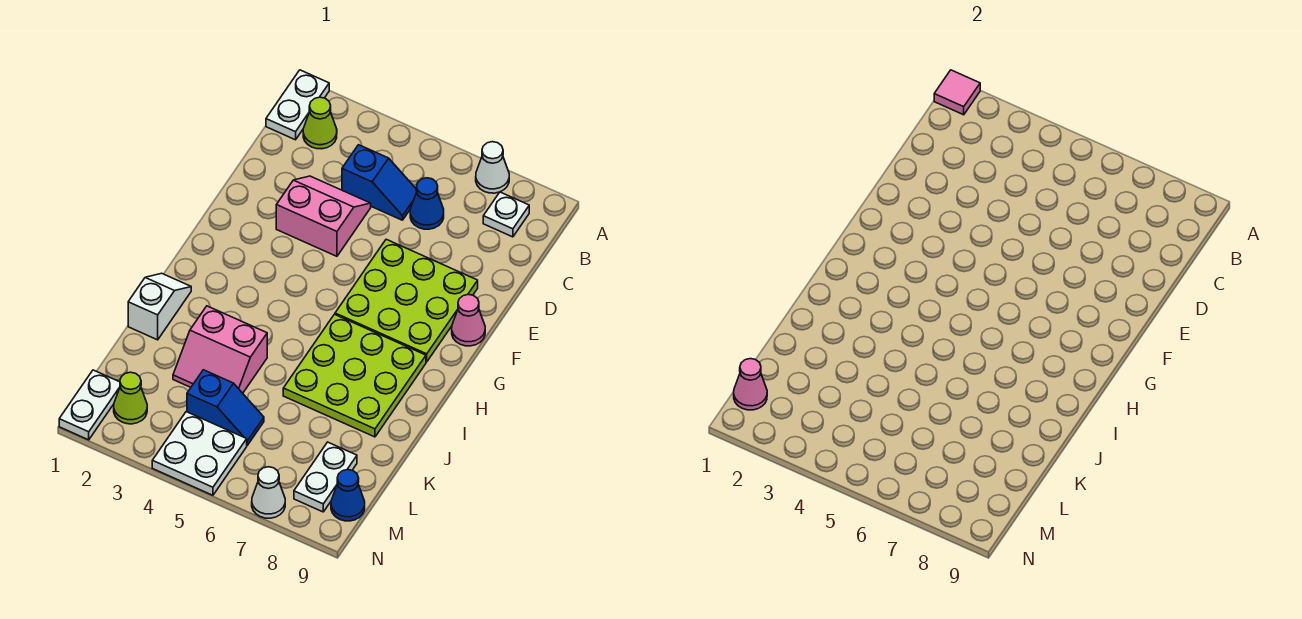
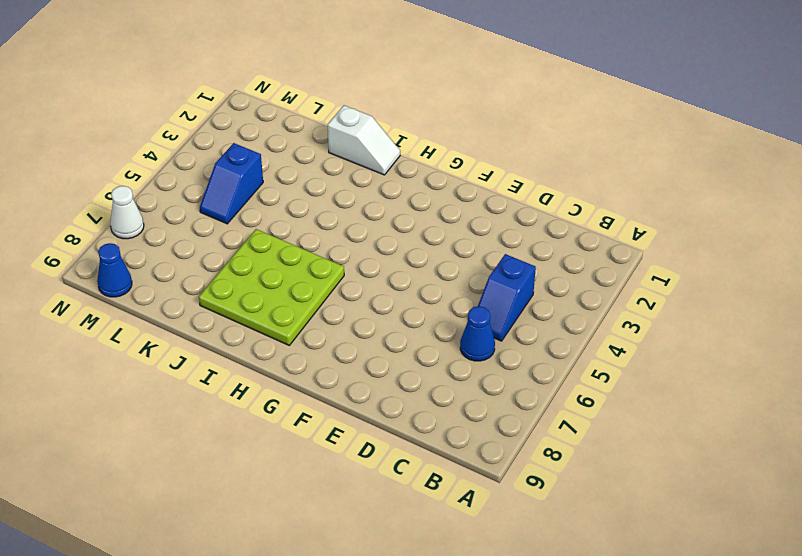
none -> white 1x2 plate [266,70,329,140]
none -> white 1x1 cone [476,142,509,193]
none -> lime 1x1 cone [303,97,337,149]

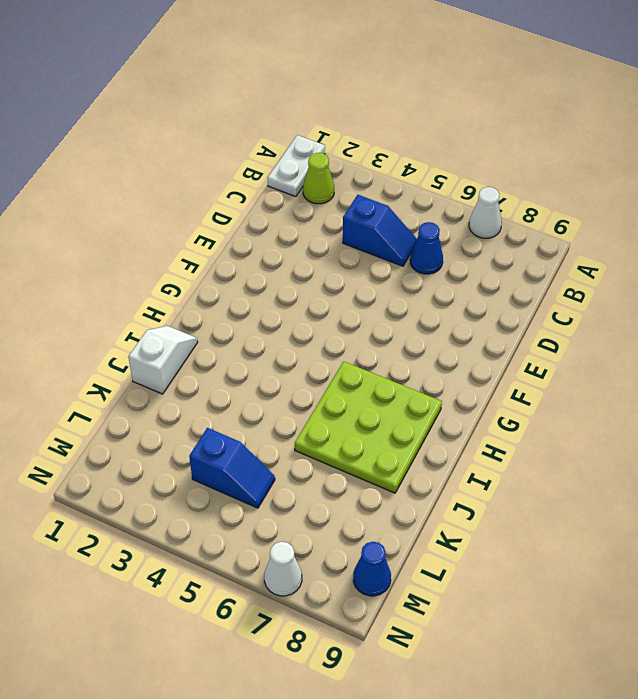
none -> white 1x1 plate [483,192,529,237]
none -> pink 2x2 slope [276,176,371,256]
none -> lime 3x3 plate [335,239,478,362]

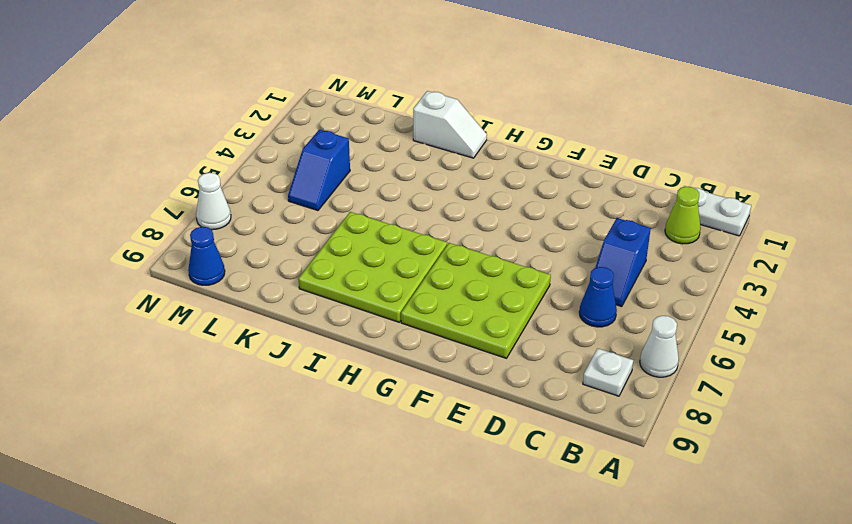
none -> pink 2x2 slope [276,176,371,256]
none -> pink 1x1 cone [452,294,485,346]
none -> pink 2x2 slope [173,306,267,393]

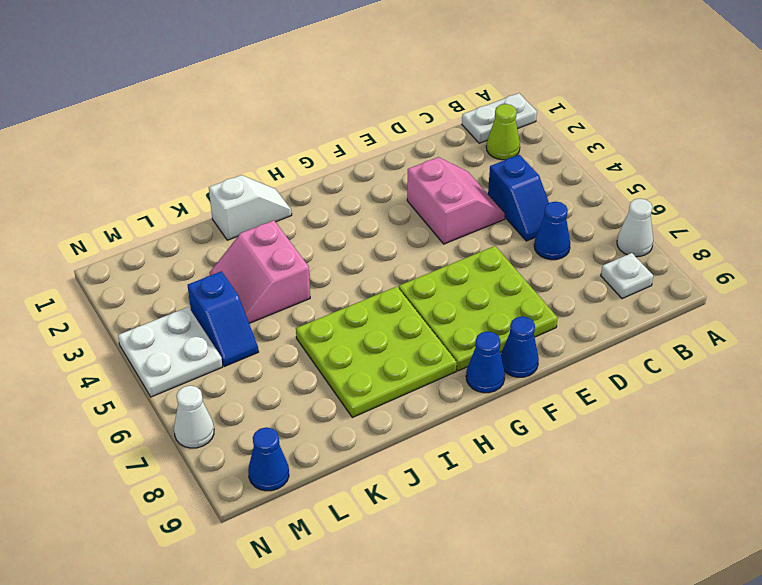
blue 1x1 cone [501,316,539,377] -> pink 1x1 cone [452,294,485,346]
blue 1x1 cone [466,331,505,393] -> none
none -> white 1x2 plate [294,442,357,512]
none -> white 1x2 plate [59,370,120,440]
none -> lime 1x1 cone [114,372,147,424]

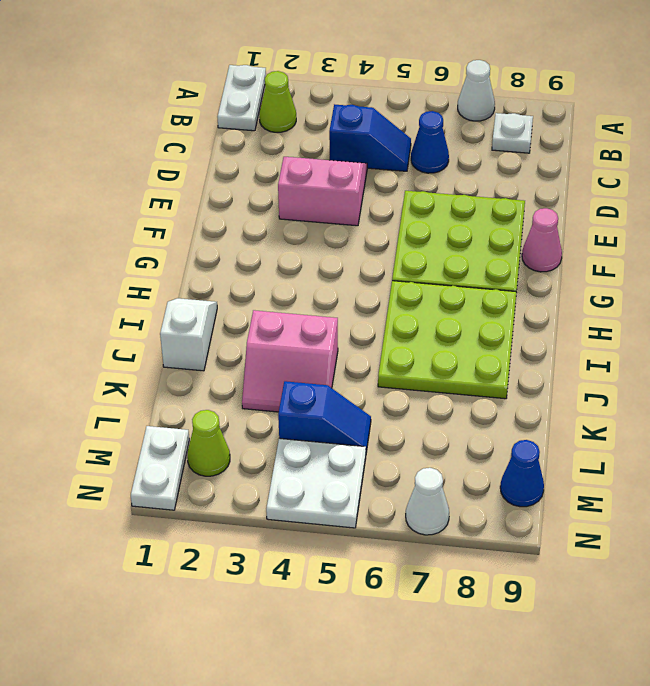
none -> white 1x2 plate [294,442,357,512]
none -> pink 1x1 tile [934,70,980,115]
none -> pink 1x1 cone [734,359,767,410]

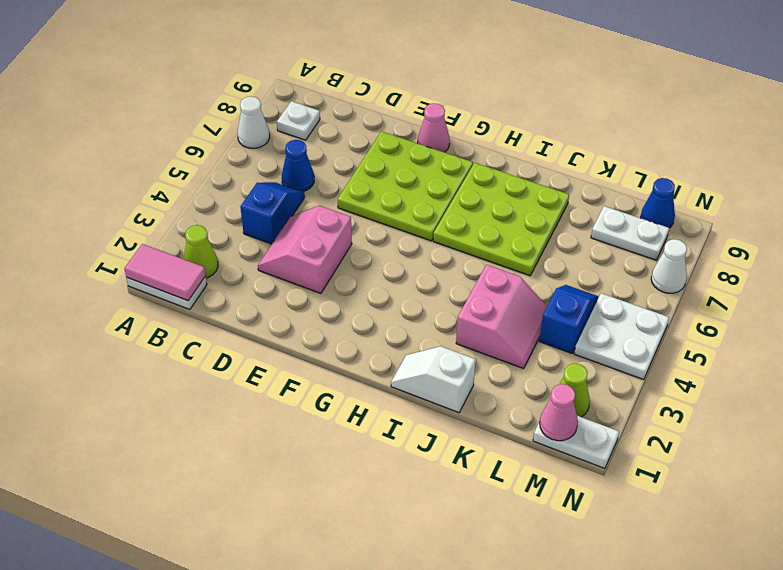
pink 1x2 tile [124,244,206,301] -> pink 1x1 tile [934,70,980,115]

